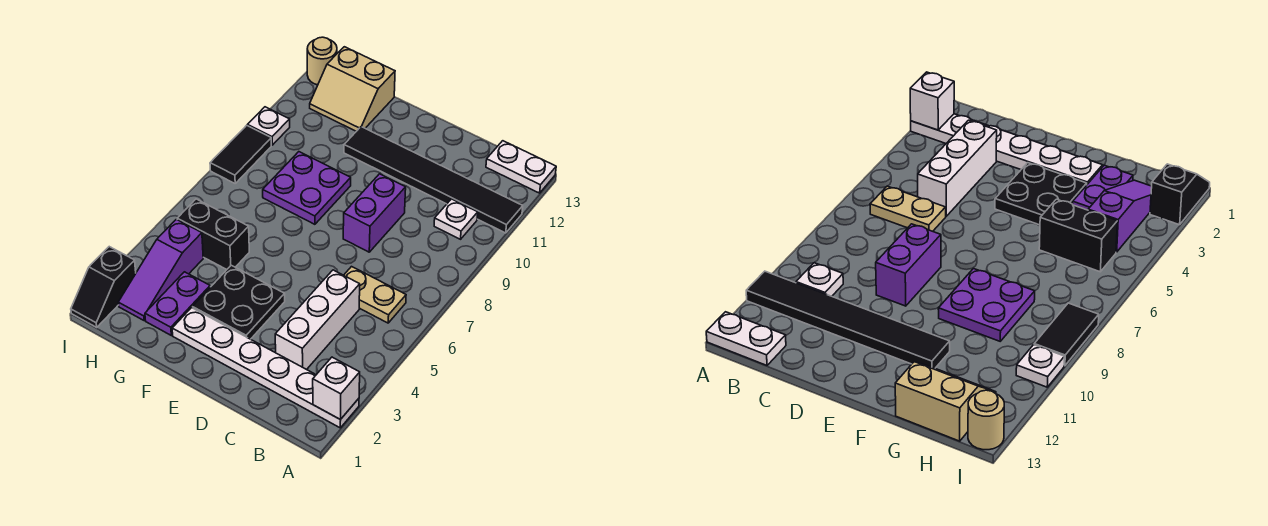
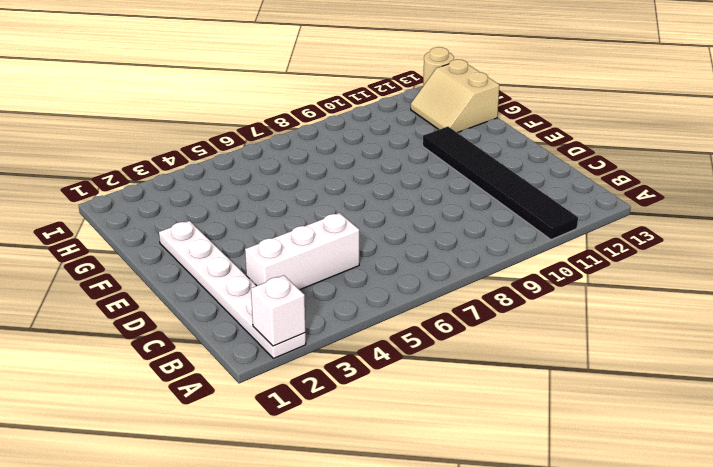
none -> white 1x2 plate [486,141,556,193]
none -> tan 1x2 plate [344,267,406,323]
none -> white 1x1 plate [434,199,478,239]

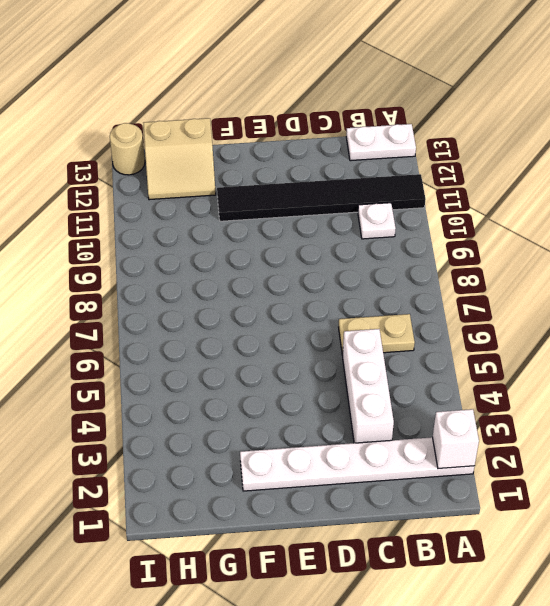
none -> purple 1x2 brick [343,174,406,252]
none -> black 2x2 plate [192,265,285,339]
none -> purple 2x2 plate [263,152,351,224]

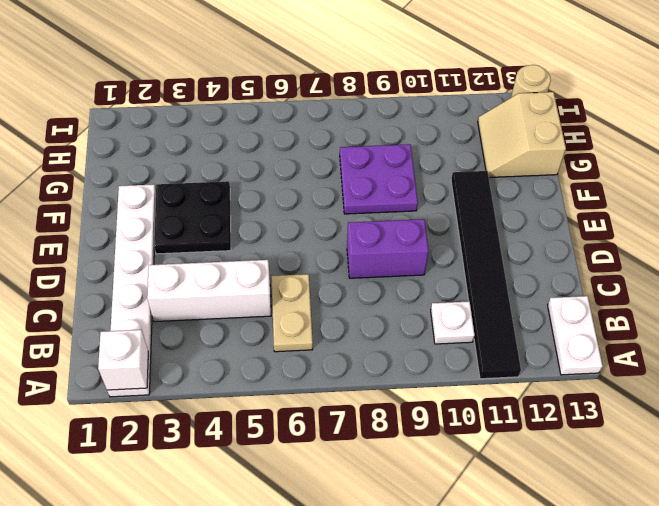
none -> purple 1x2 plate [145,272,210,335]
none -> black 1x2 brick [177,199,249,269]
none -> purple 1x3 slope [118,219,203,320]

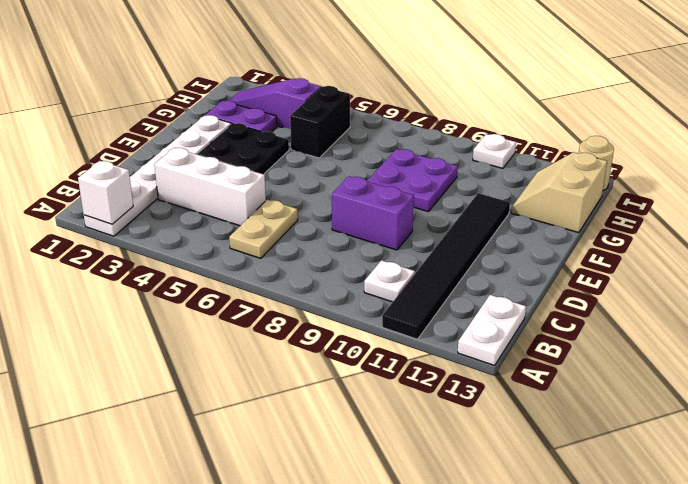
none -> black 1x2 slope [71,247,136,327]
none -> black 1x2 tile [210,125,271,183]

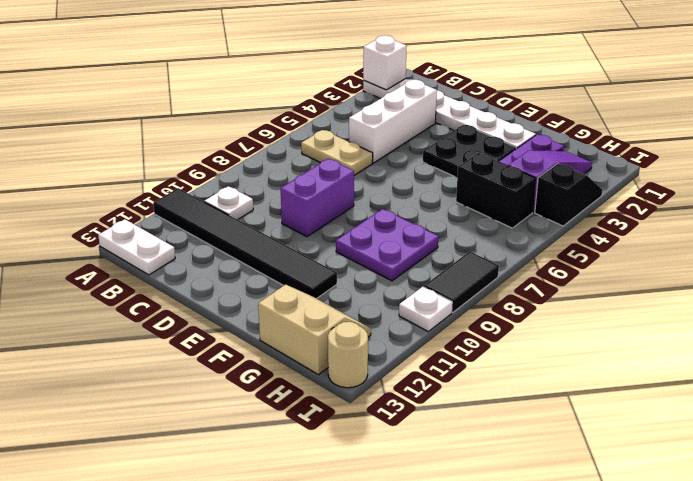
black 1x2 slope [535,163,602,226] -> black 1x2 slope moved to [71,247,136,327]

